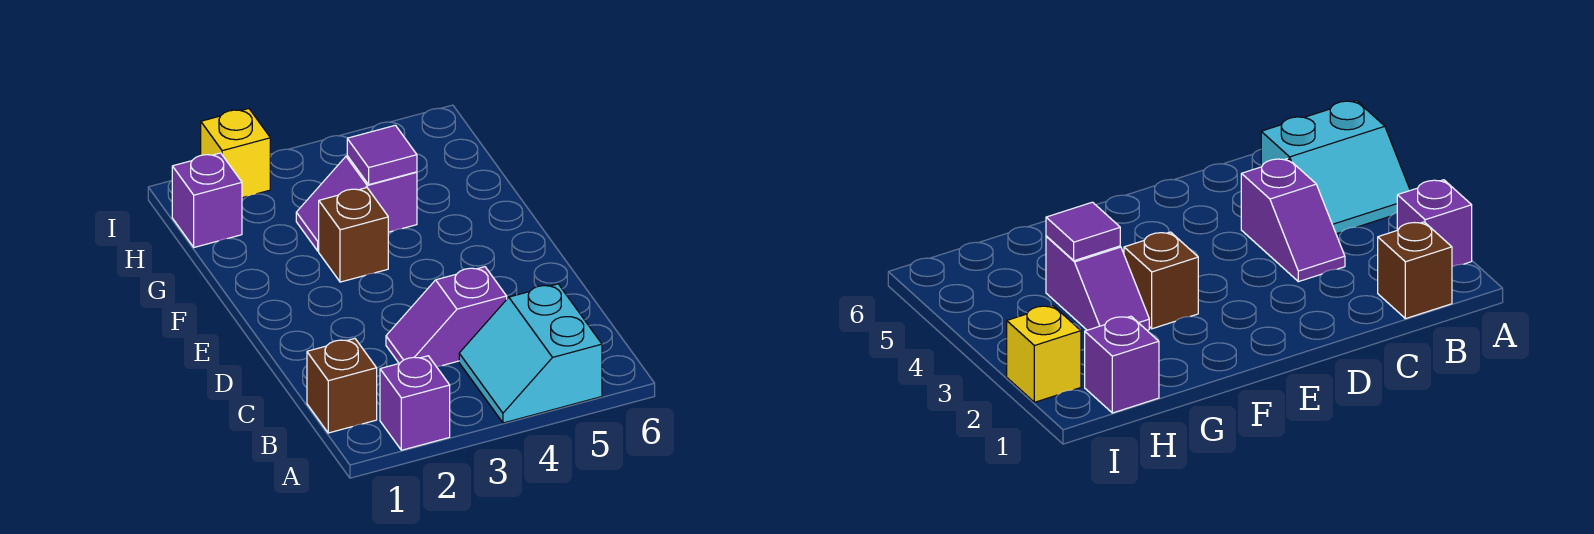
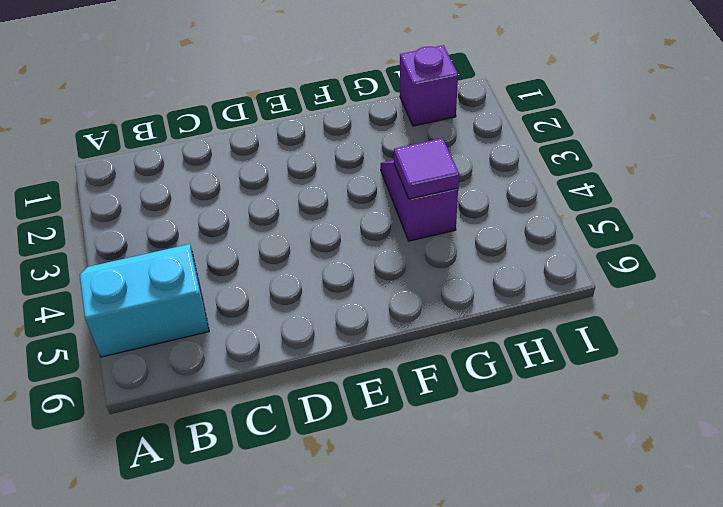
none -> purple 1x1 brick [380,356,450,450]
none -> brown 1x1 brick [307,339,377,433]

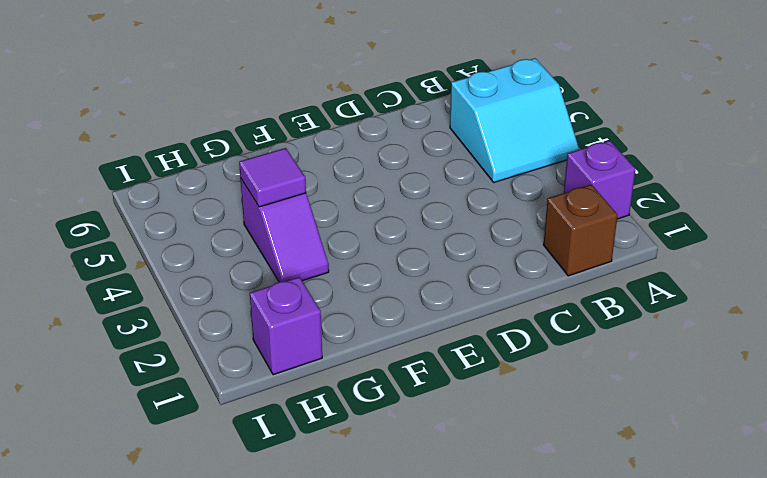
none -> purple 1x2 slope [386,267,507,367]
none -> brown 1x1 brick [319,188,388,282]

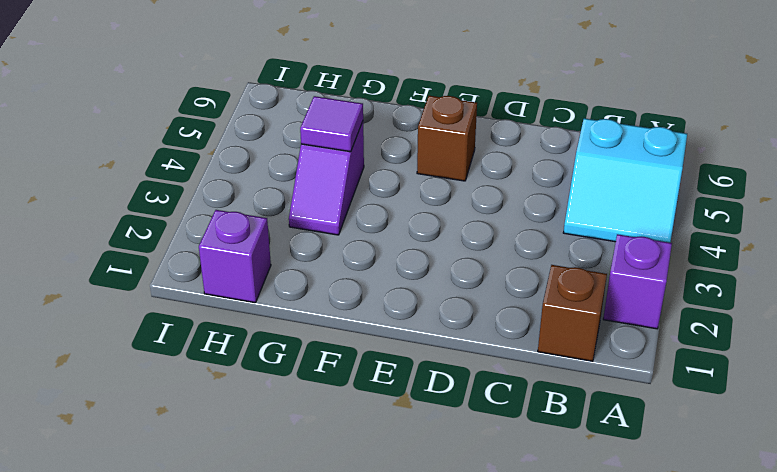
brown 1x1 brick [417,96,477,181] -> brown 1x1 brick moved to [319,188,388,282]
none -> purple 1x2 slope [386,267,507,367]
none -> yellow 1x1 brick [201,109,270,198]

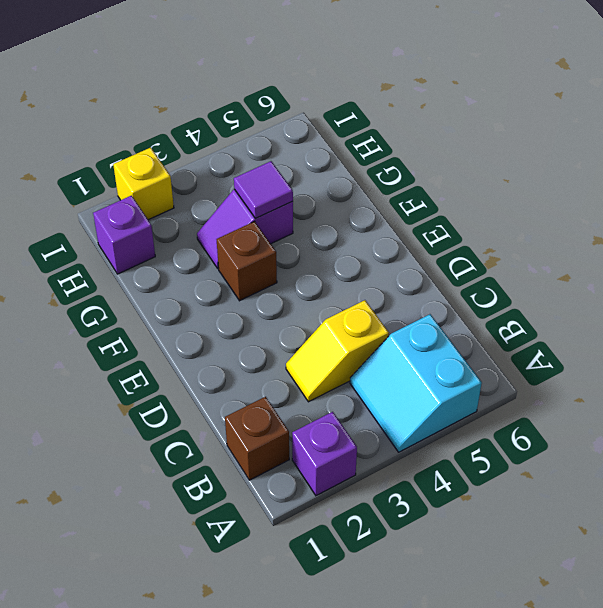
yellow 1x2 slope [286,300,389,402] -> purple 1x2 slope [386,267,507,367]

